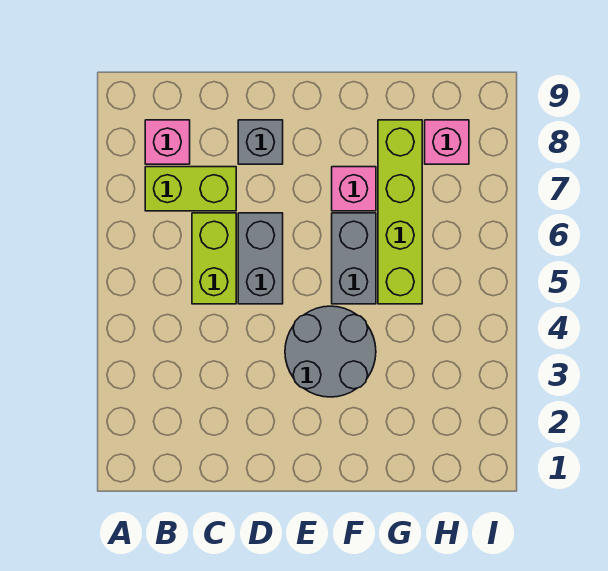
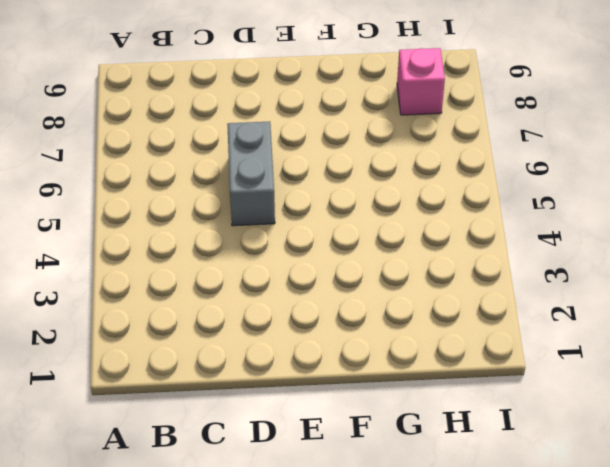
none -> lime 1x2 brick [145,167,236,211]
none -> pink 1x1 brick [145,120,190,164]

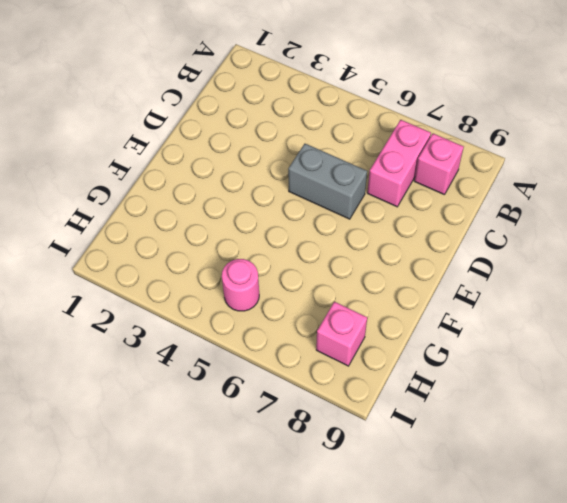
pink 1x2 brick [367,120,431,207] -> lime 1x2 brick [145,167,236,211]
pink 1x1 round brick [222,259,259,311] -> none
none -> lime 1x2 brick [192,213,236,304]
none -> grey 1x1 brick [238,120,283,164]

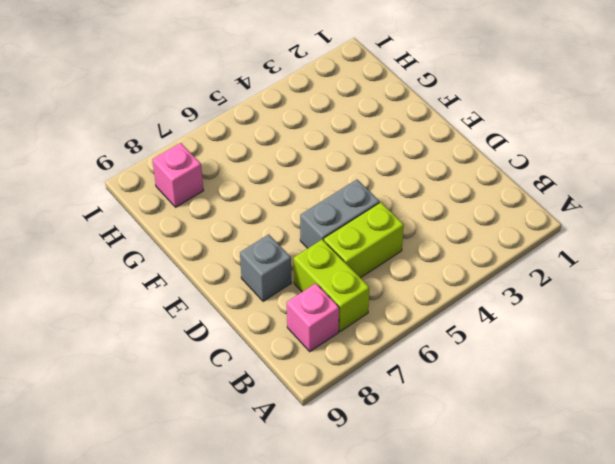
none -> grey 2x2 round brick [285,306,376,397]
none -> grey 1x2 brick [332,213,376,304]

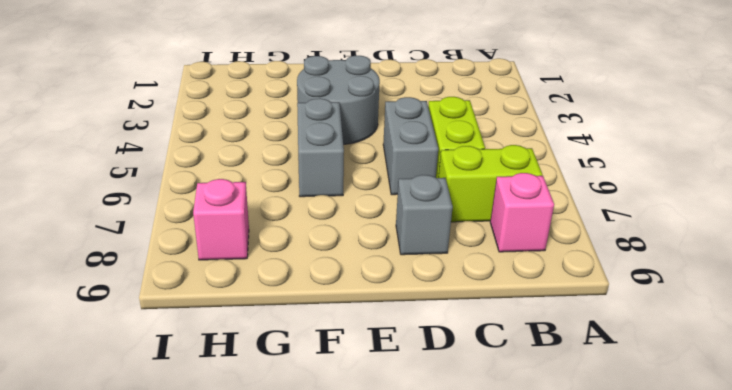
none -> pink 1x1 brick [332,167,376,211]
none -> lime 1x4 brick [378,120,422,304]

